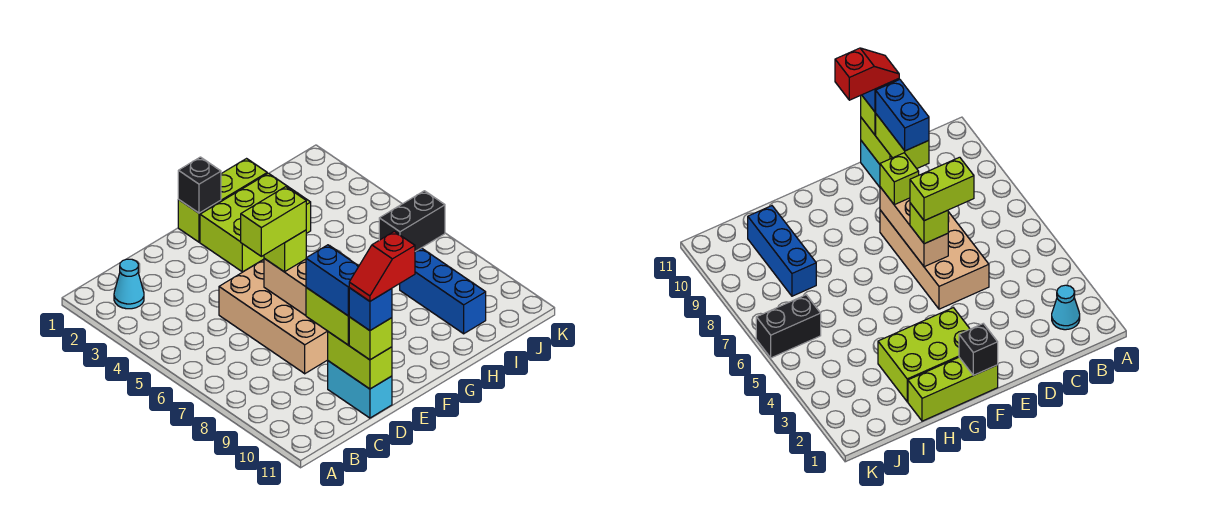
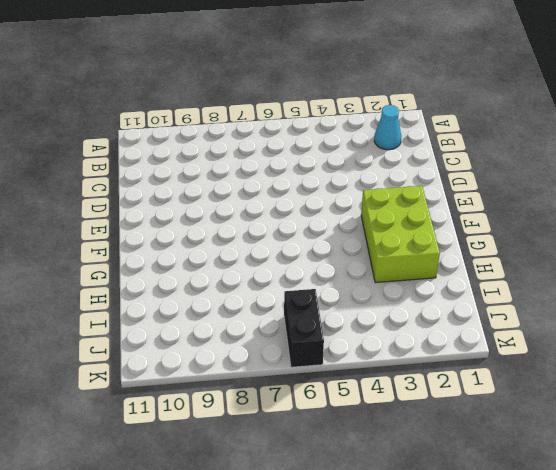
none -> tan 2x4 brick [219,260,328,374]
none -> cyan 1x2 brick [328,361,392,418]
none -> lime 1x3 brick [178,159,267,242]

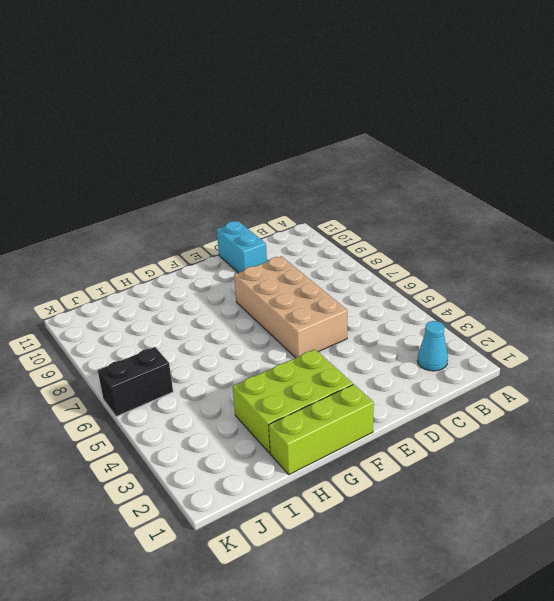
none -> blue 1x3 brick [400,248,486,334]
none -> lime 1x2 brick [328,332,392,389]
none -> tan 1x3 brick [264,258,306,315]

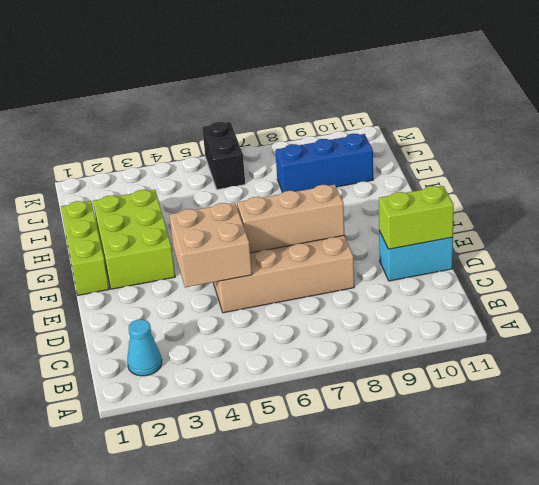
tan 2x2 brick [169,203,252,287] -> none
none -> black 1x1 brick [178,157,221,213]
none -> lime 1x2 brick [306,288,349,345]
none -> lime 1x1 brick [349,317,392,360]

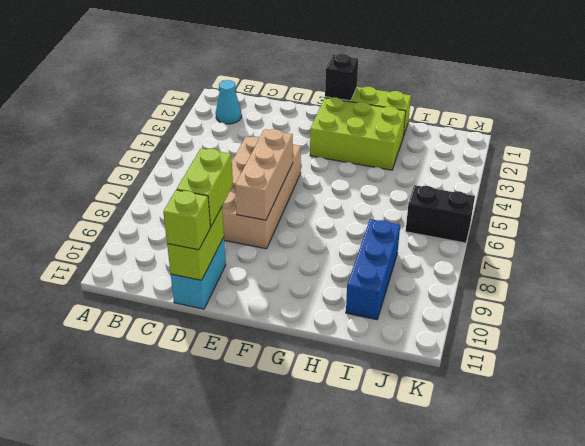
none -> lime 1x1 brick [264,230,306,272]
none -> lime 1x1 brick [880,153,919,205]
none -> lime 1x2 brick [241,187,306,256]

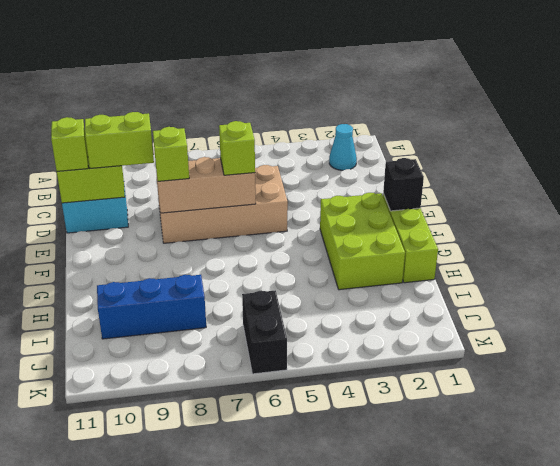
none -> lime 1x2 brick [241,187,306,256]
none -> blue 1x2 brick [306,245,359,316]
none -> blue 1x1 brick [349,288,392,330]

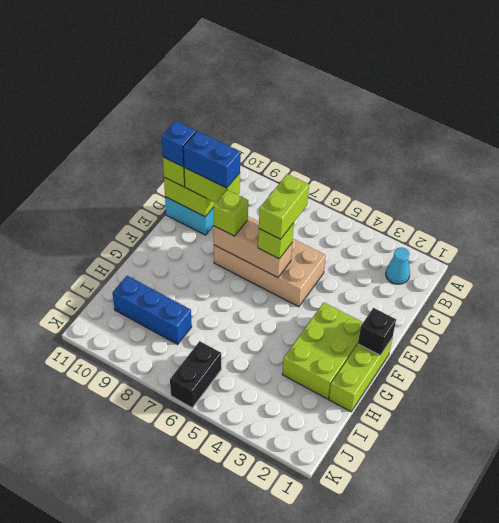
none -> red 1x2 slope [349,231,415,301]

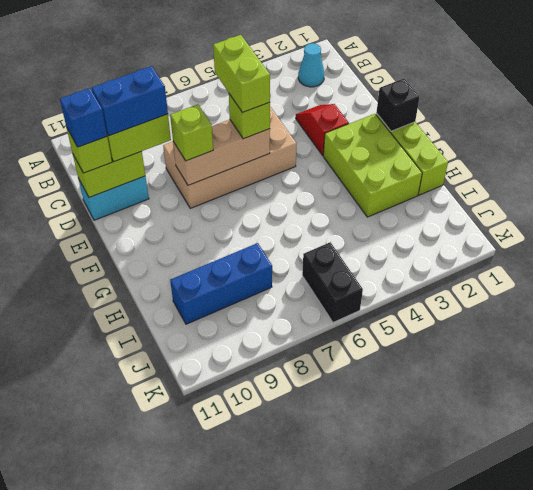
red 1x2 slope [296,104,349,155] -> red 1x2 slope moved to [349,231,415,301]

